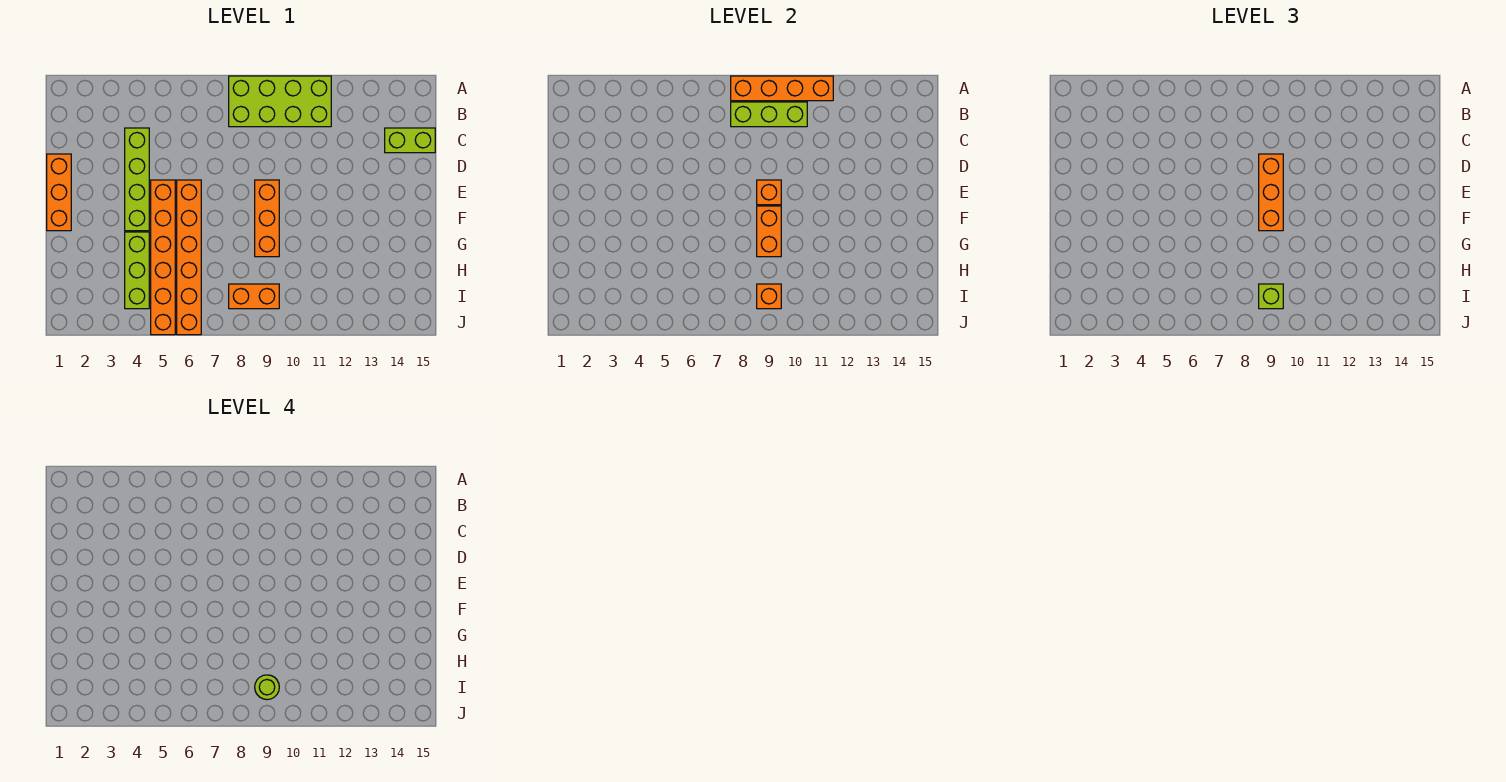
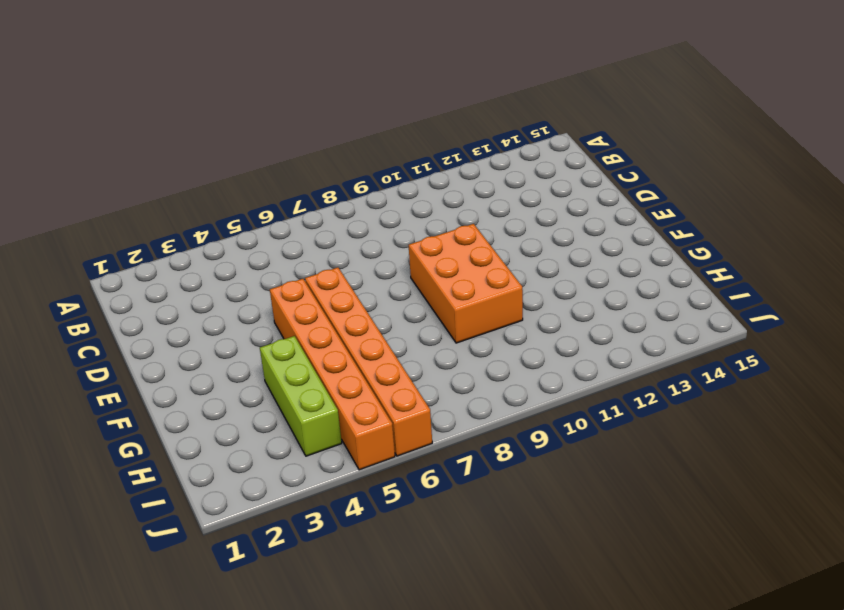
orange 2x3 brick [409,224,523,343] -> orange 1x3 brick [255,180,279,257]
none -> lime 2x4 brick [229,76,331,127]
none -> lime 1x4 brick [125,128,149,231]
none -> lime 1x2 brick [385,128,435,153]

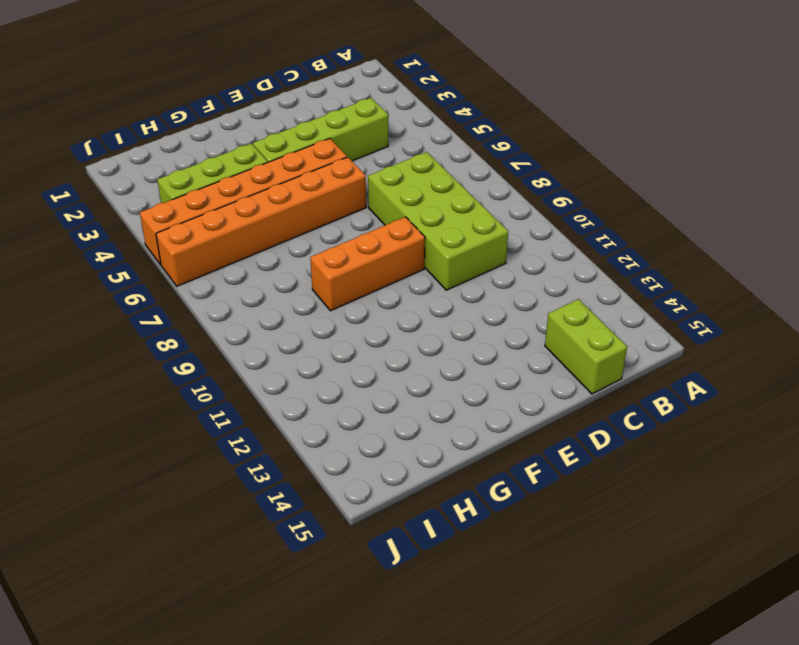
lime 2x4 brick [368,152,508,290] -> lime 2x4 brick moved to [229,76,331,127]
none -> orange 1x3 brick [47,154,71,231]
none -> orange 1x2 brick [229,284,279,309]
none -> orange 1x4 brick [731,76,833,101]

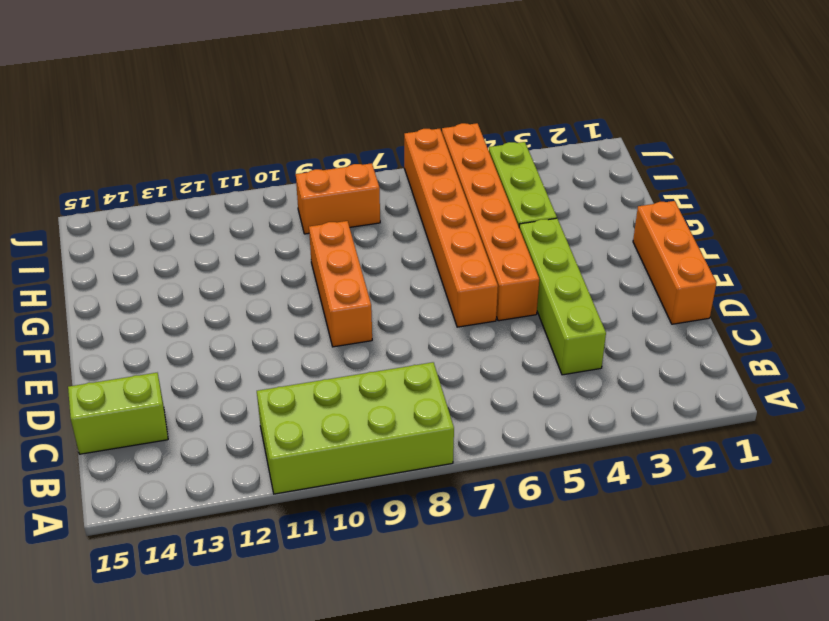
none -> orange 1x4 brick [731,76,833,101]
none -> lime 1x3 brick [731,102,807,127]
none -> orange 1x1 brick [757,180,781,205]

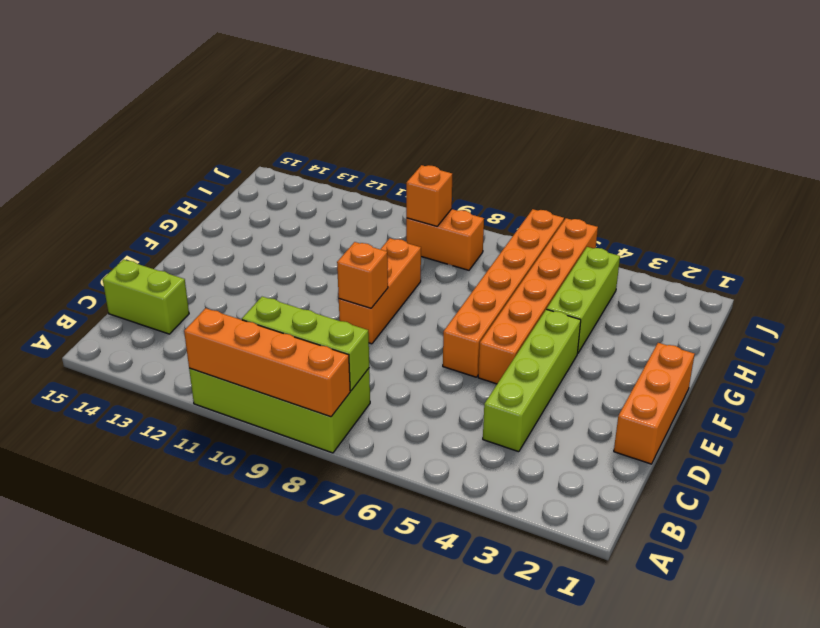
none -> orange 1x2 brick [757,206,781,257]
none -> orange 1x3 brick [1259,154,1283,231]
none -> lime 1x1 brick [1259,284,1283,309]

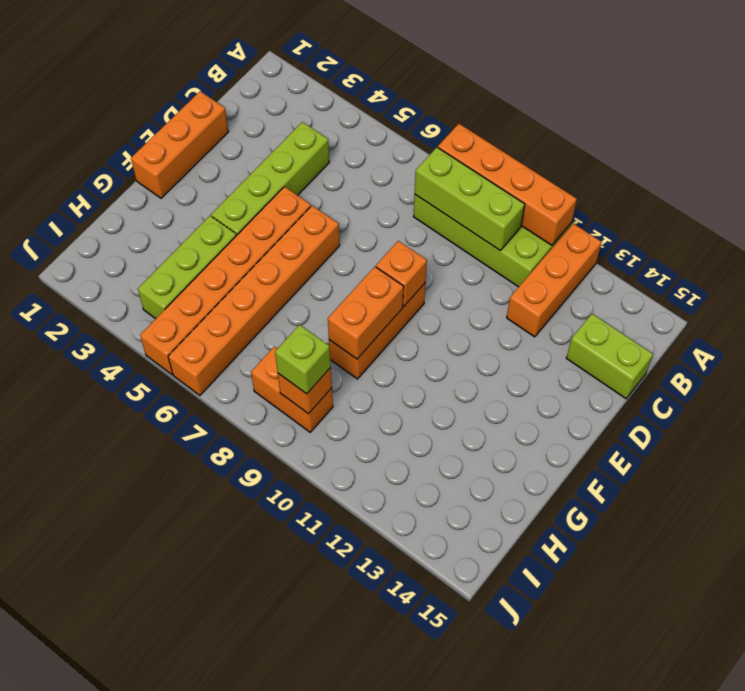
orange 1x3 brick [507,224,602,337] -> orange 1x3 brick moved to [1259,154,1283,231]
none -> lime 1x1 round brick [255,675,279,700]

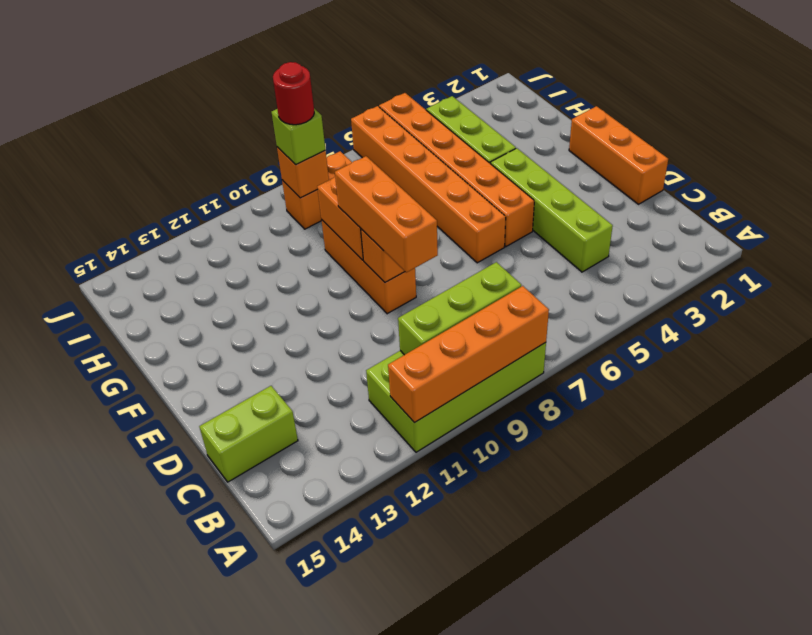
red 1x1 round brick [273,62,314,125] -> lime 1x1 round brick [255,675,279,700]

